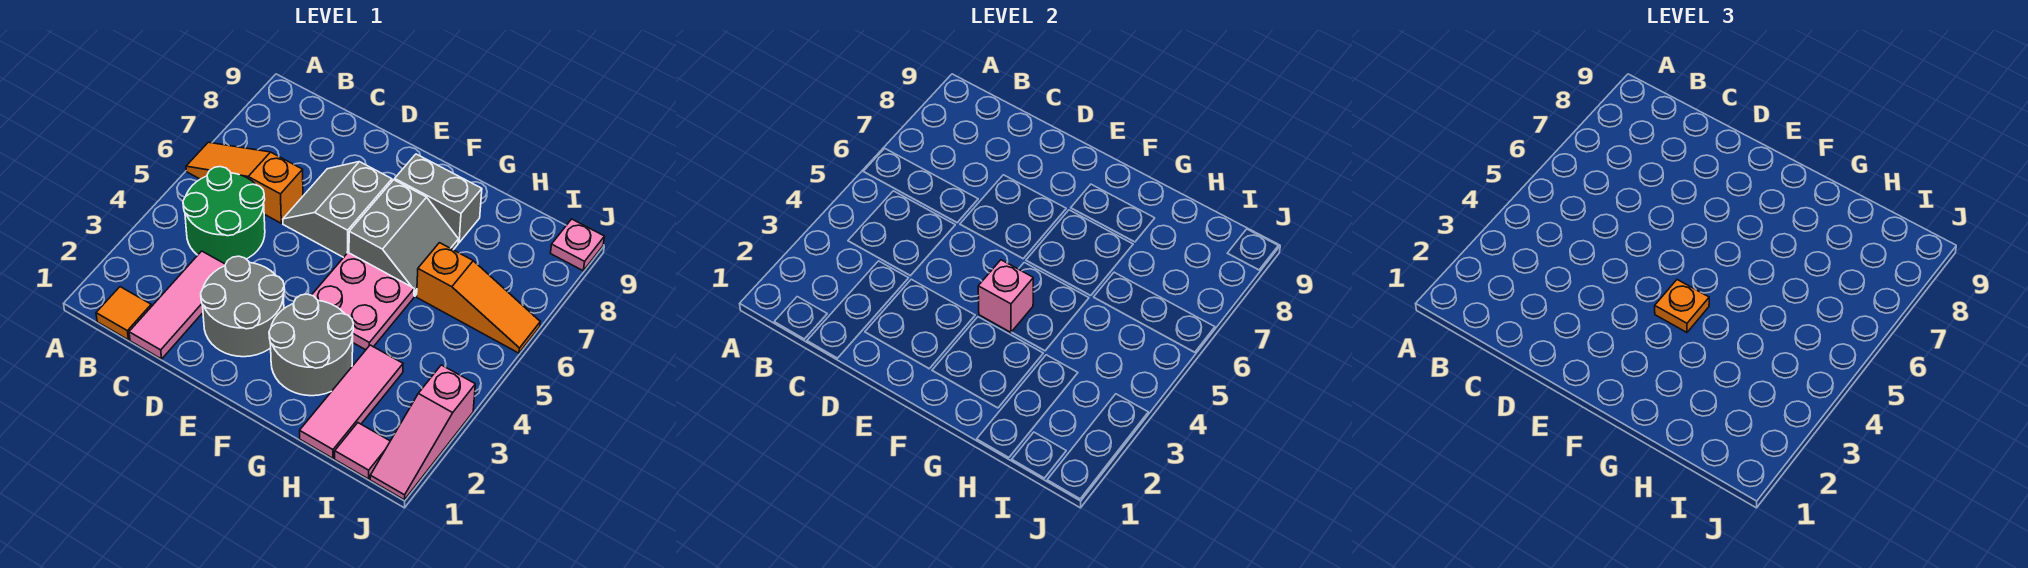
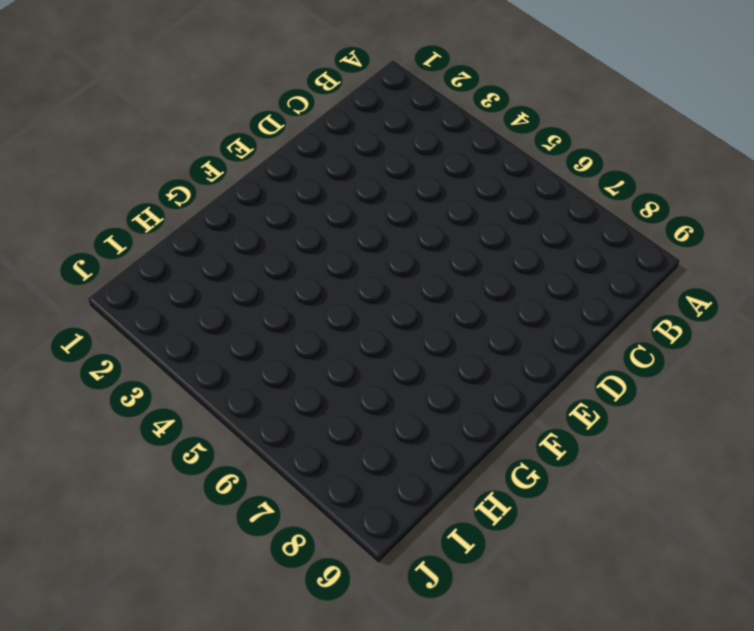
none -> orange 1x3 slope [186,142,303,223]
none -> orange 1x1 tile [96,287,151,340]
none -> green 2x2 round brick [183,167,265,264]

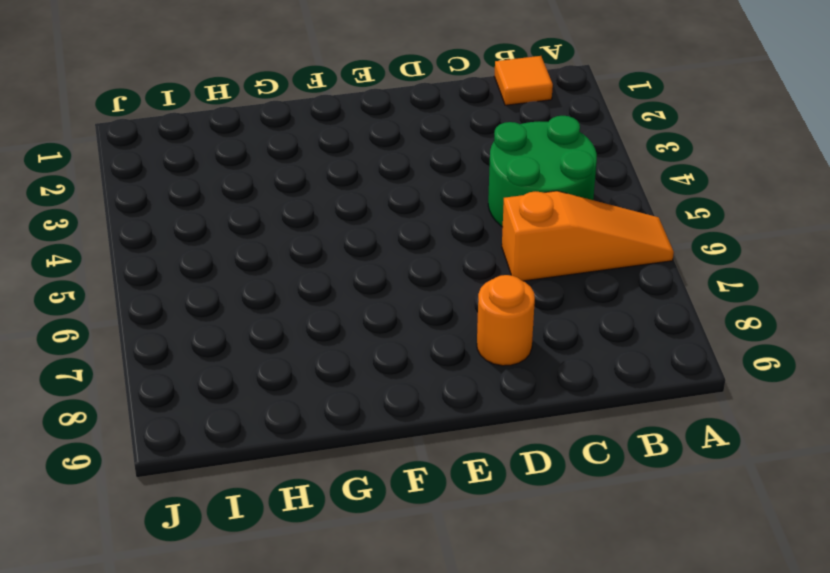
orange 1x1 round brick [477,275,535,366] -> none
none -> pink 1x3 tile [129,251,226,359]
none -> grey 2x2 round brick [201,256,284,357]
none -> grey 2x2 slope [283,162,392,258]

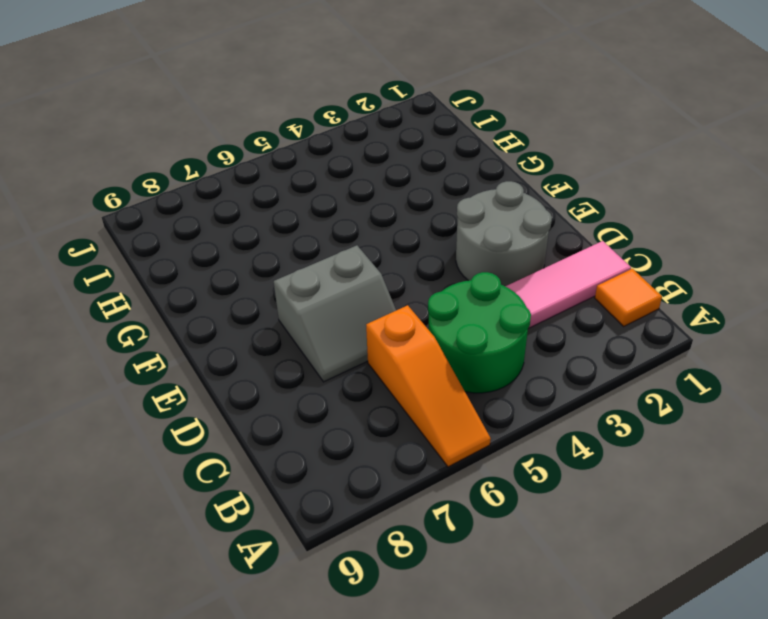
none -> grey 2x2 round brick [269,294,353,396]
none -> pink 2x2 plate [312,253,414,350]
none -> grey 2x2 slope [349,180,458,296]

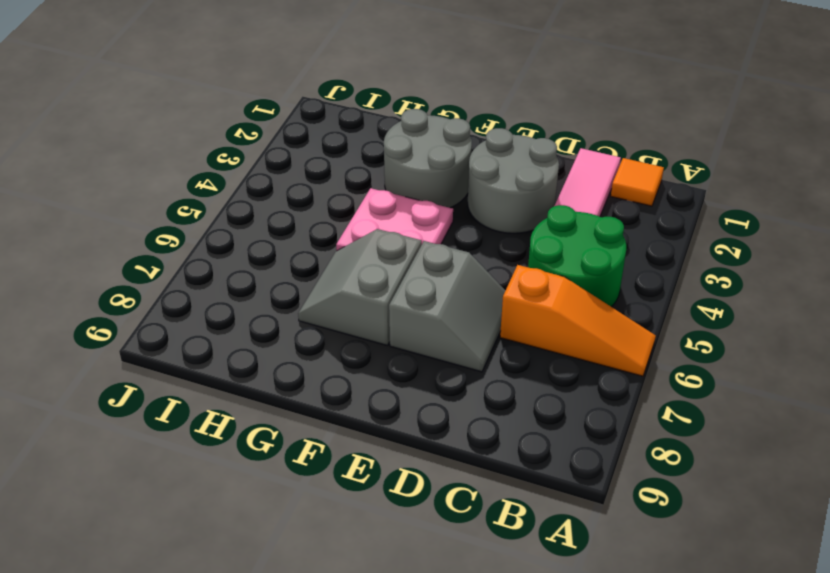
none -> grey 1x2 brick [395,154,482,243]
none -> pink 1x3 tile [300,345,403,458]
none -> orange 1x3 slope [417,243,540,353]

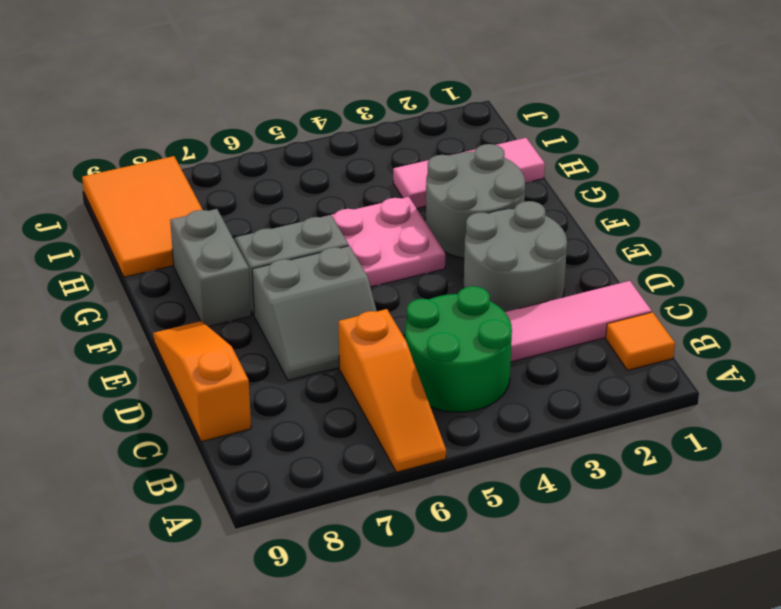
orange 1x3 slope [153,321,251,442] -> orange 1x3 slope moved to [417,243,540,353]
orange 2x3 tile [82,156,203,277] -> pink 1x1 plate [551,219,604,271]
none -> pink 1x1 tile [335,423,390,479]
none -> pink 1x3 slope [370,365,475,500]
none -> pink 1x1 brick [978,260,1033,332]

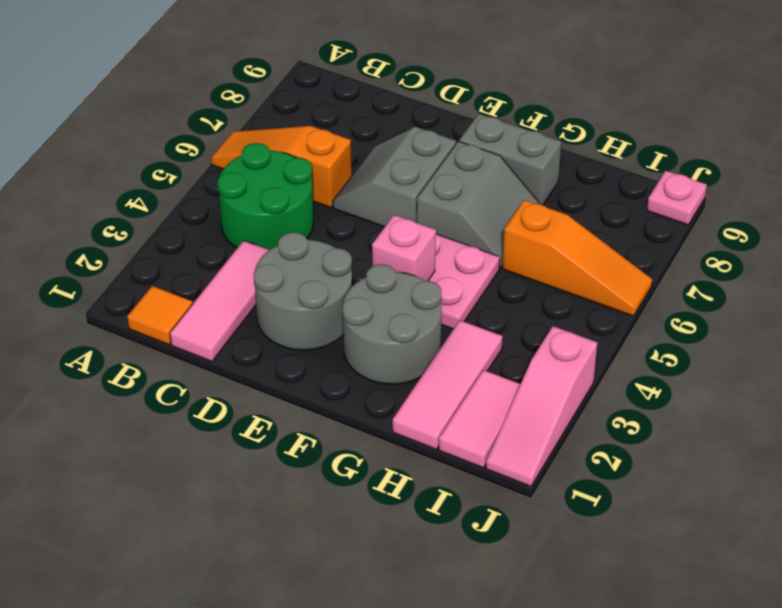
pink 1x2 tile [439,370,520,468] -> pink 1x1 tile [335,423,390,479]
none -> orange 1x1 plate [1655,280,1709,332]

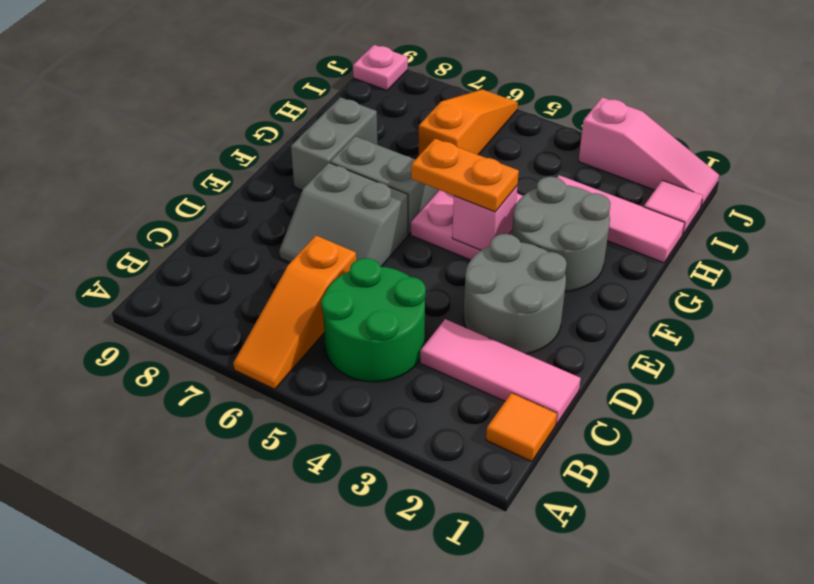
orange 1x2 plate [411,139,519,212] -> orange 1x1 plate [1655,280,1709,332]

